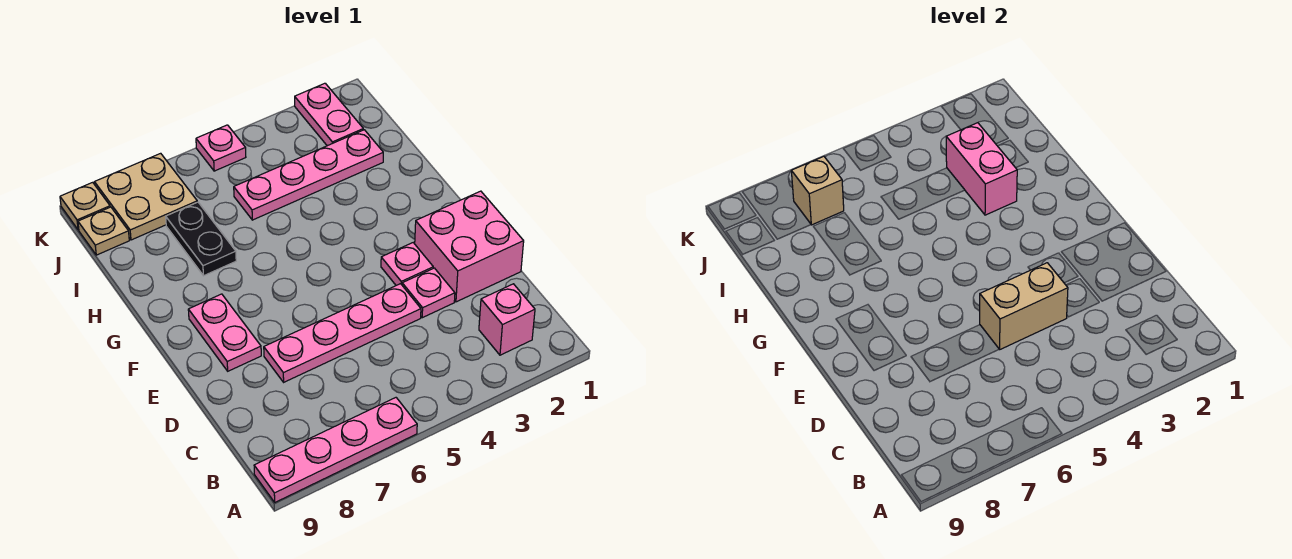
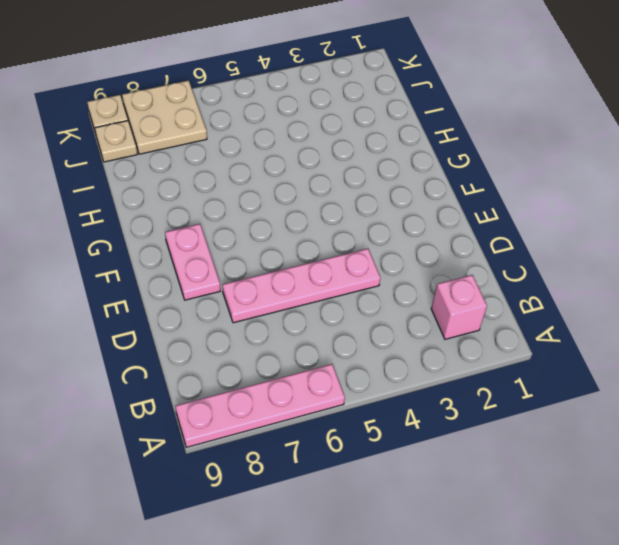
none -> pink 2x2 brick [415,191,524,302]
none -> pink 1x1 plate [402,268,455,318]
none -> pink 1x1 plate [381,243,433,285]

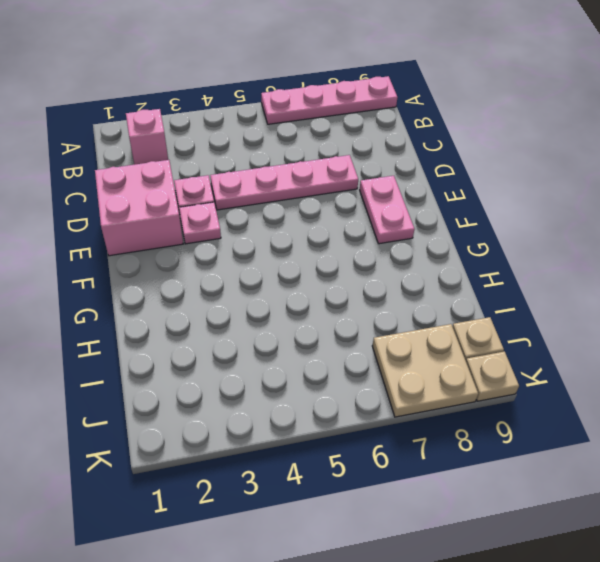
none -> black 1x2 plate [166,202,236,276]
none -> pink 1x4 plate [234,130,383,220]
none -> pink 1x2 plate [295,83,363,146]

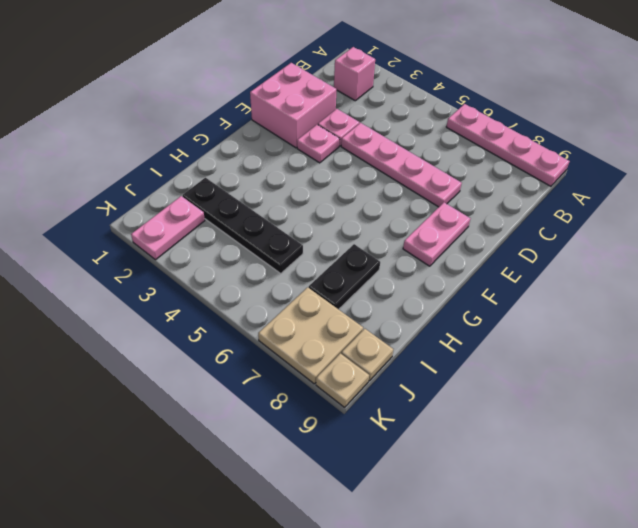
black 1x4 plate [182,178,303,273] -> pink 1x4 plate [234,130,383,220]
none -> pink 1x1 plate [196,125,246,171]
none -> tan 1x2 brick [980,263,1068,349]
none -> pink 1x2 brick [946,123,1017,215]

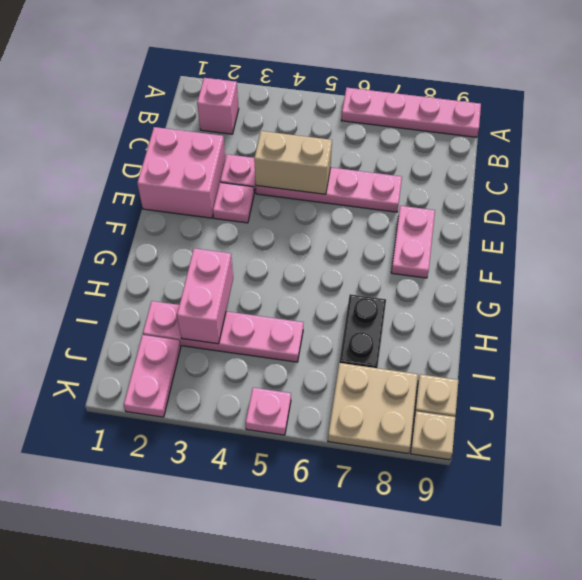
none -> tan 1x1 brick [791,156,844,225]

